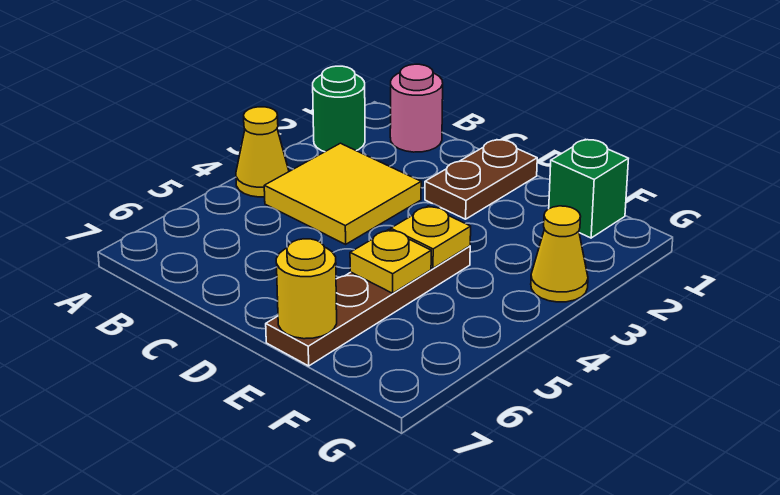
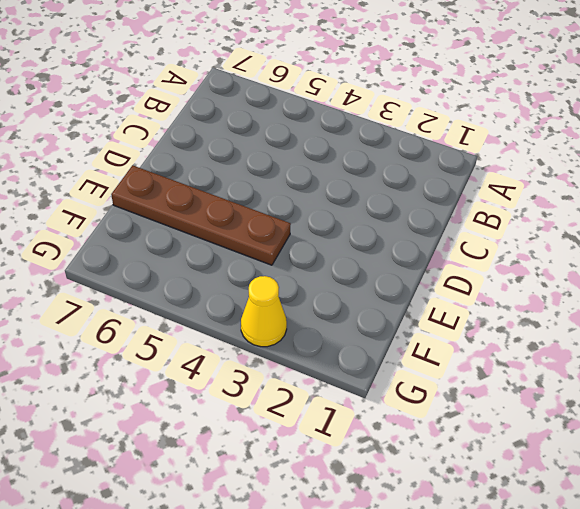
none -> green 1x1 round brick [313,66,365,152]
none -> yellow 1x1 cone [236,107,289,197]

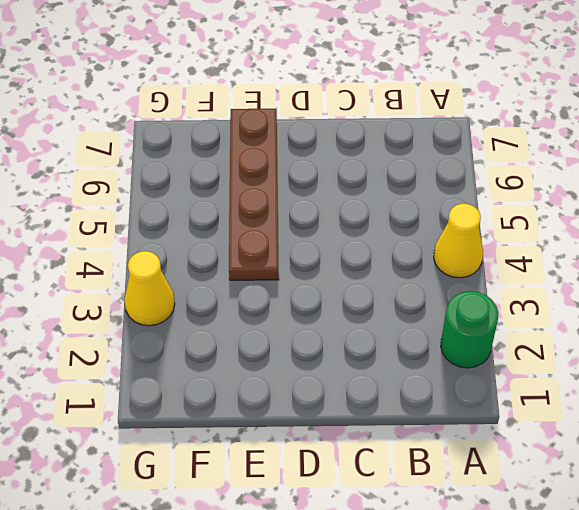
none -> pink 1x1 round brick [390,64,443,152]
none -> yellow 2x2 tile [264,143,421,244]

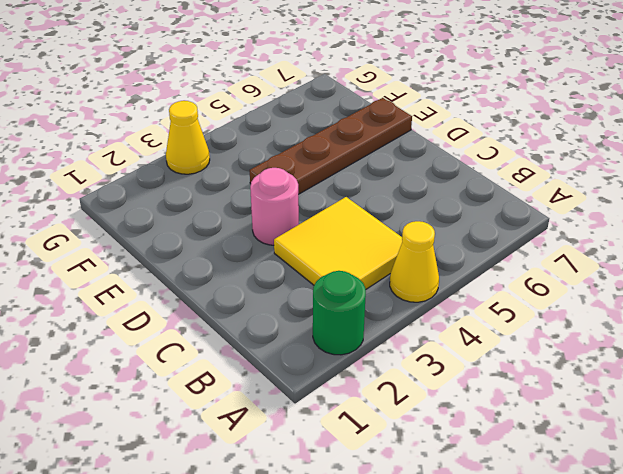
pink 1x1 round brick [250,168,299,245] -> pink 1x1 round brick moved to [390,64,443,152]
none -> brown 1x2 plate [425,140,537,219]
none -> green 1x1 brick [549,139,629,238]

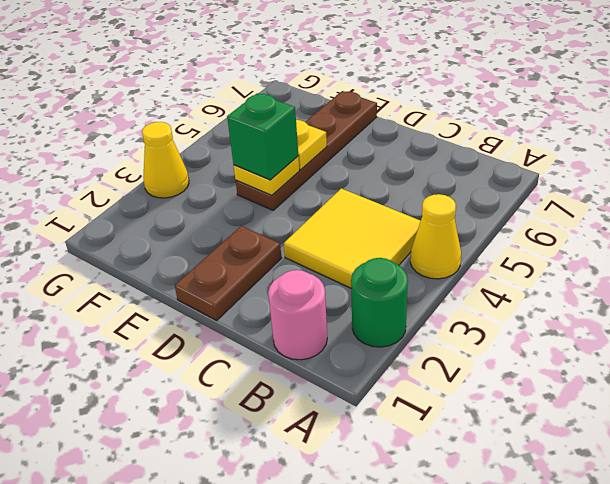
green 1x1 brick [227,93,298,180] -> green 1x1 brick moved to [549,139,629,238]
none -> yellow 1x1 round brick [276,239,337,339]

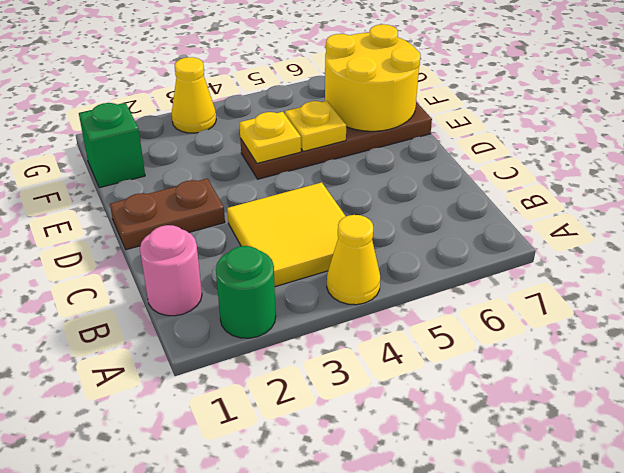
yellow 2x2 round brick [325,24,421,131] -> yellow 1x1 round brick [276,239,337,339]

